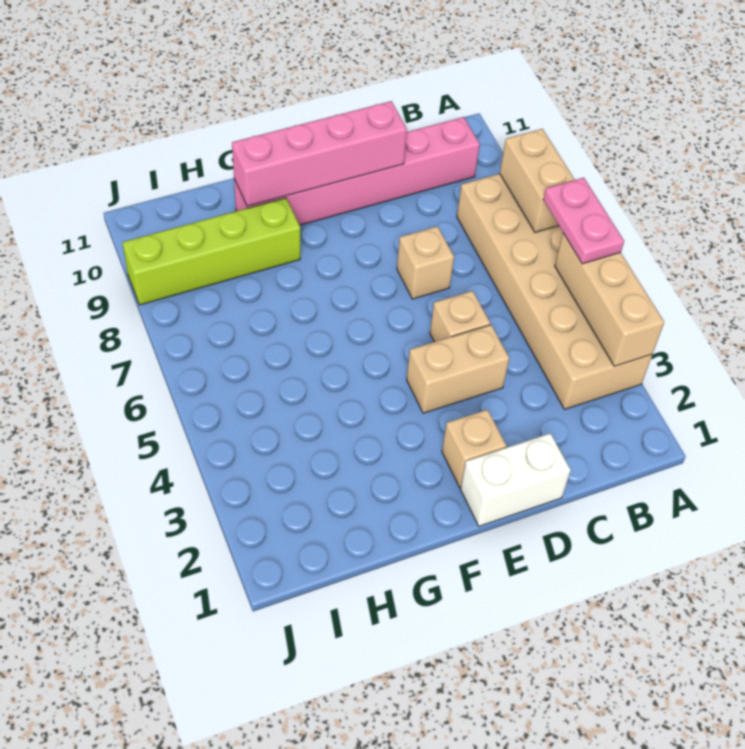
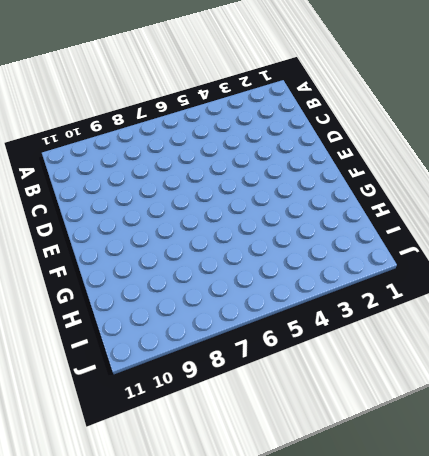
none -> tan 2x6 brick [457,174,652,409]
none -> pink 1x6 brick [234,117,480,225]
none -> white 1x2 brick [460,433,571,526]

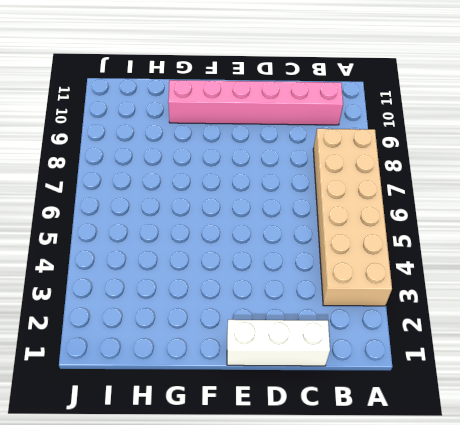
white 1x3 brick [227,320,330,366] -> white 1x2 brick [460,433,571,526]
none -> tan 1x2 brick [407,325,509,413]
none -> tan 1x1 brick [430,291,490,342]
none -> tan 1x1 brick [397,226,454,299]

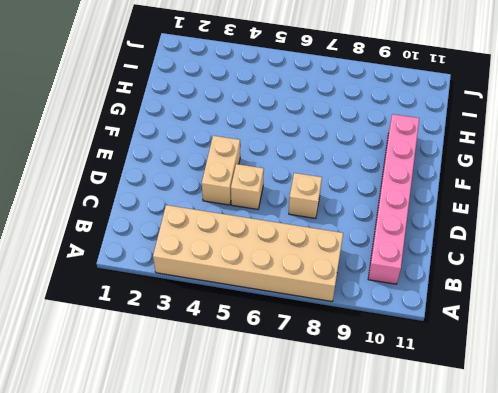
none -> white 1x2 brick [460,433,571,526]
none -> tan 1x1 brick [442,410,506,487]
none -> lime 1x4 brick [122,198,300,305]

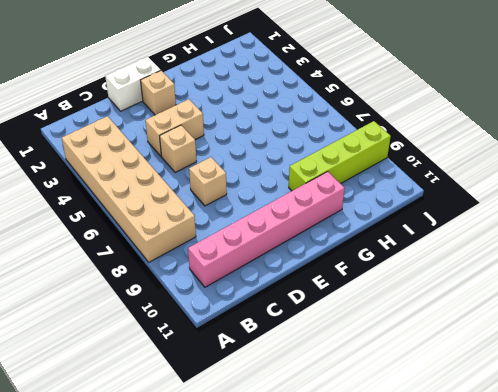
none -> tan 1x3 brick [555,233,664,366]
none -> tan 1x2 brick [500,129,575,232]
none -> pink 1x4 brick [232,101,407,206]

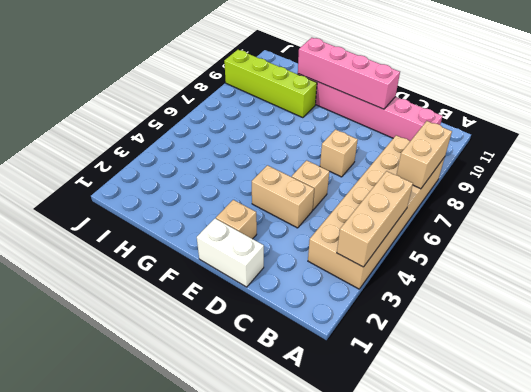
none -> pink 1x2 plate [543,178,624,264]

